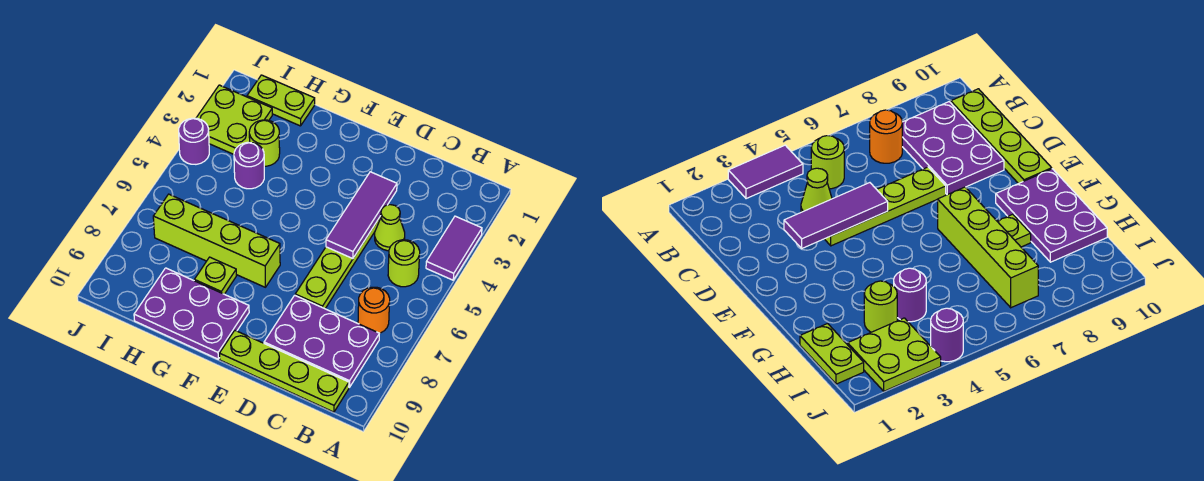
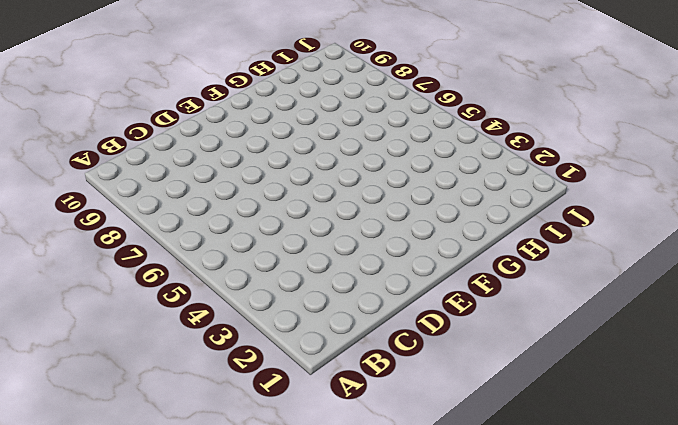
none -> purple 1x2 tile [426,216,482,280]
none -> lime 1x1 round brick [388,240,420,287]
none -> orange 1x1 round brick [358,287,390,333]

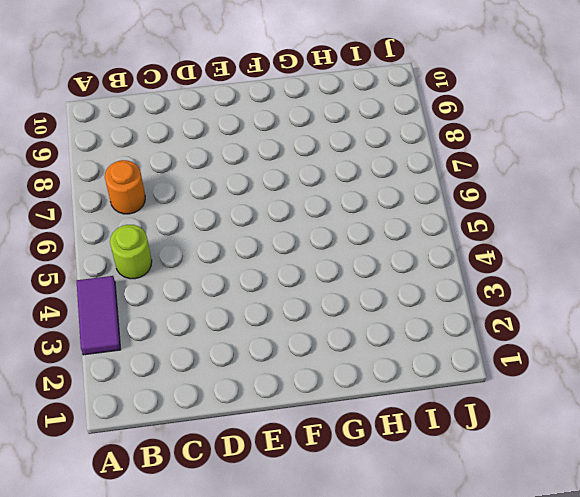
none -> purple 2x3 plate [264,295,379,387]
none -> lime 1x4 plate [220,331,349,412]
none -> lime 1x1 cone [375,205,405,251]

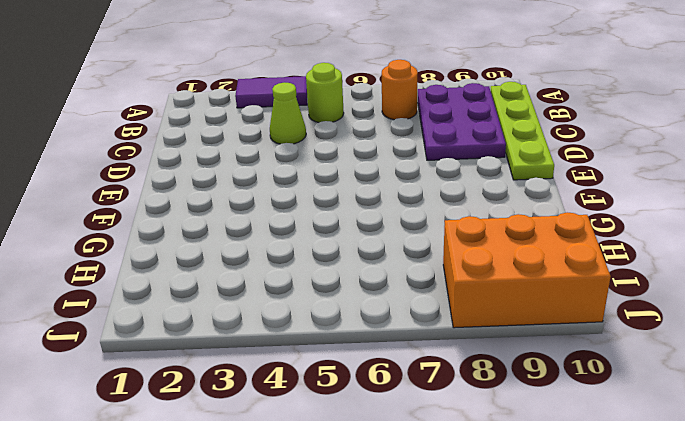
orange 2x3 brick [443,212,611,328] -> none
none -> lime 1x4 plate [295,216,381,309]
none -> lime 1x4 brick [153,194,280,287]
none -> purple 2x3 plate [134,268,249,359]

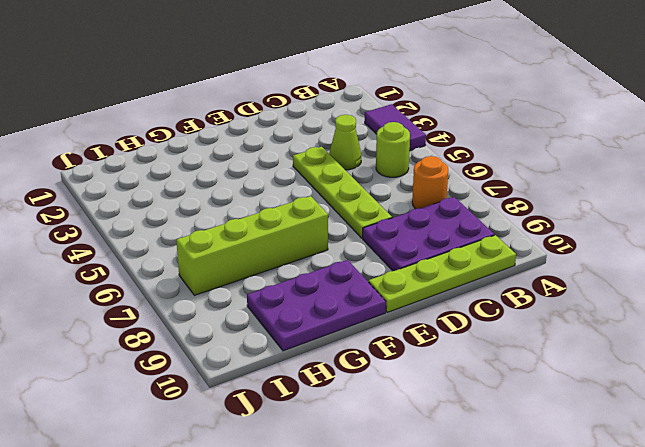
none -> lime 1x1 plate [194,257,236,294]
none -> lime 1x2 plate [247,75,315,126]
none -> lime 1x1 round brick [249,120,280,166]

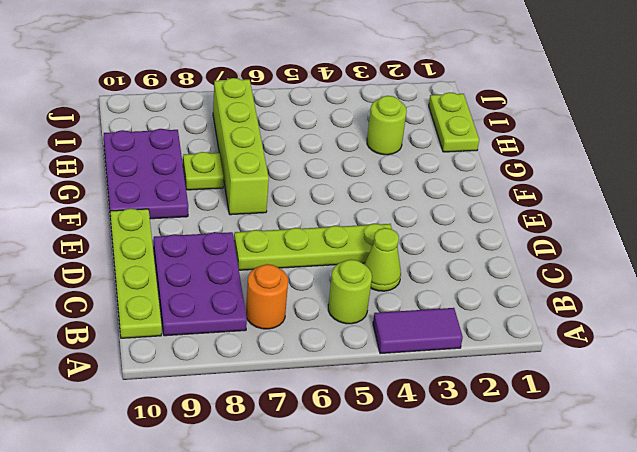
none -> purple 1x1 round brick [234,142,264,189]
none -> lime 2x2 plate [196,85,272,154]
none -> purple 1x1 round brick [179,118,209,164]

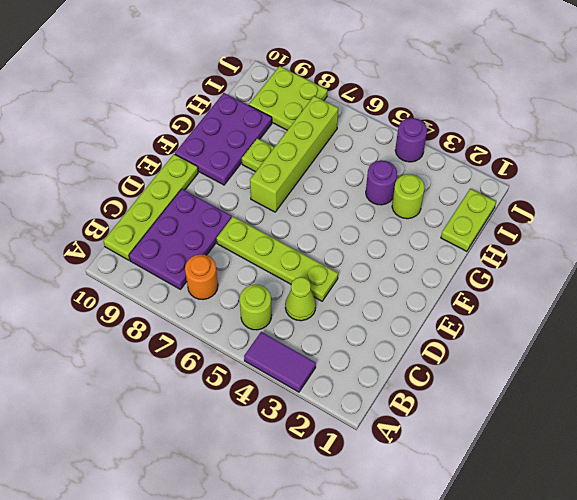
lime 2x2 plate [249,66,327,130] -> lime 2x2 plate moved to [196,85,272,154]
none -> purple 1x3 tile [326,172,397,259]

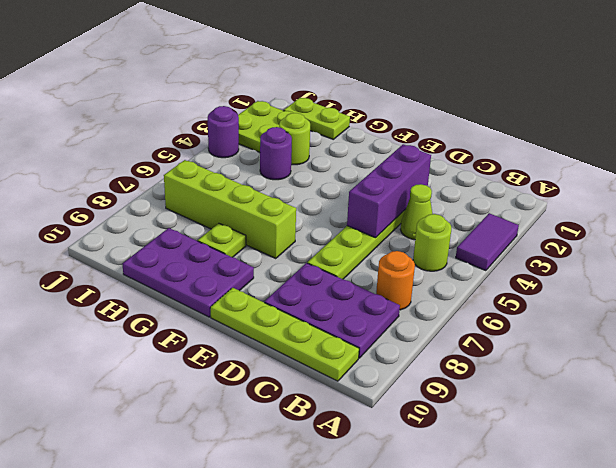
purple 1x3 brick [347,144,431,238] -> purple 1x3 tile [326,172,397,259]

